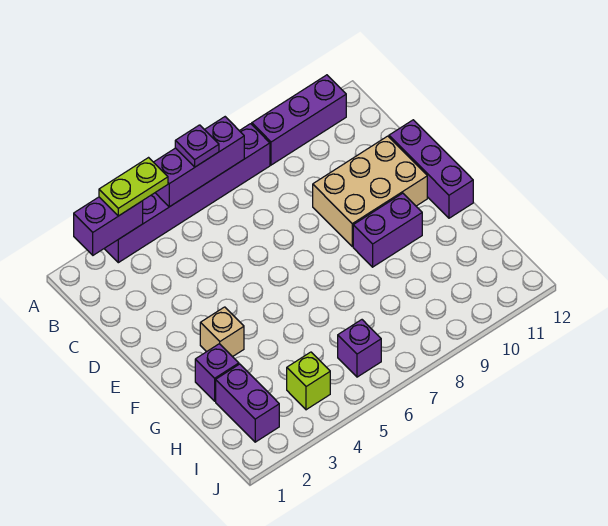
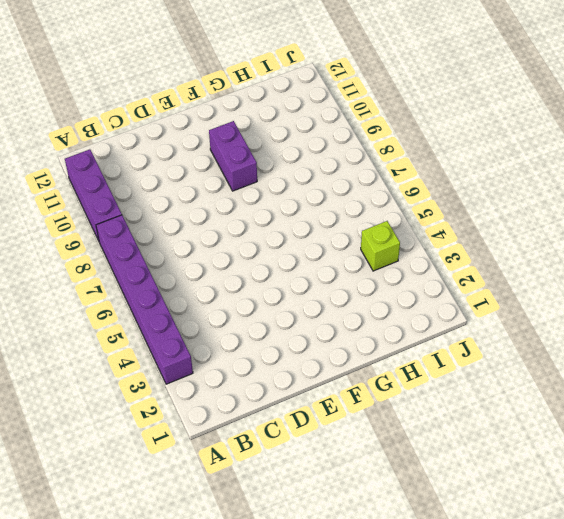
none -> tan 2x3 brick [313,136,427,247]
none -> purple 1x3 brick [389,120,473,218]
none -> tan 1x1 brick [200,307,244,357]

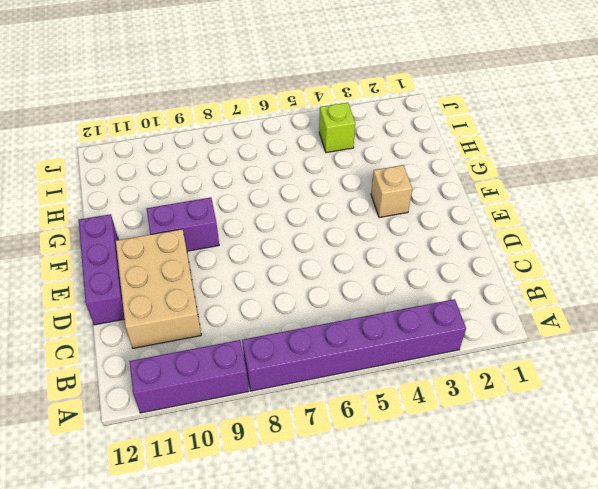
tan 2x3 brick [116,229,201,348] -> tan 2x3 brick turned to [313,136,427,247]
none -> purple 1x1 brick [195,344,239,401]
none -> purple 1x2 brick [216,364,279,442]
none -> purple 1x1 brick [338,320,381,377]

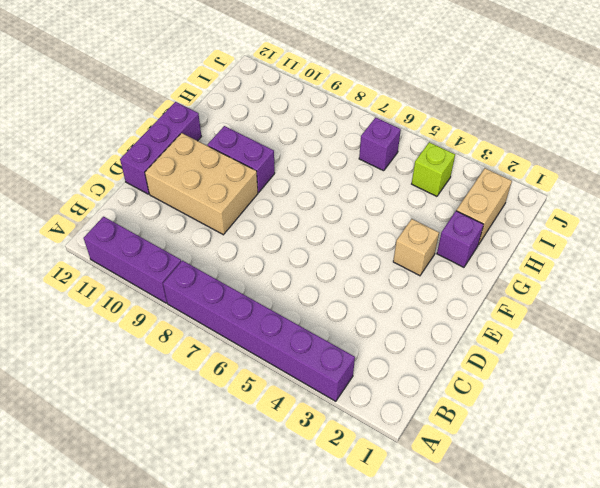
tan 1x2 brick [456,168,512,245] -> purple 1x2 brick [216,364,279,442]
none -> purple 1x2 brick [74,197,143,255]
none -> purple 1x3 brick [154,117,244,207]
none -> lime 1x2 plate [99,158,168,216]

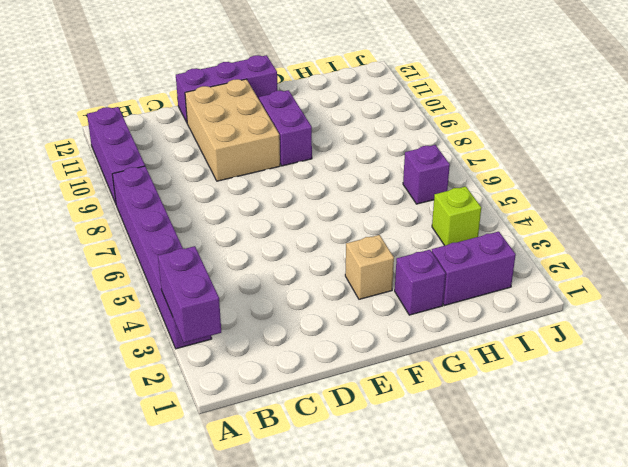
none -> purple 1x3 brick [154,117,244,207]
none -> lime 1x2 plate [99,158,168,216]
none -> purple 1x1 plate [175,125,219,167]

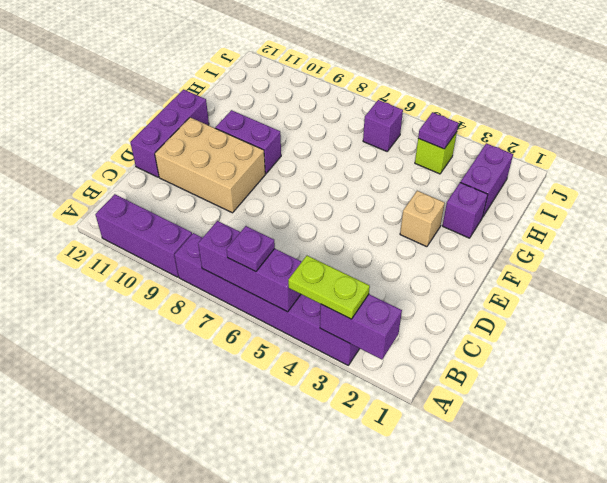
purple 1x1 plate [418,112,458,149] -> none

